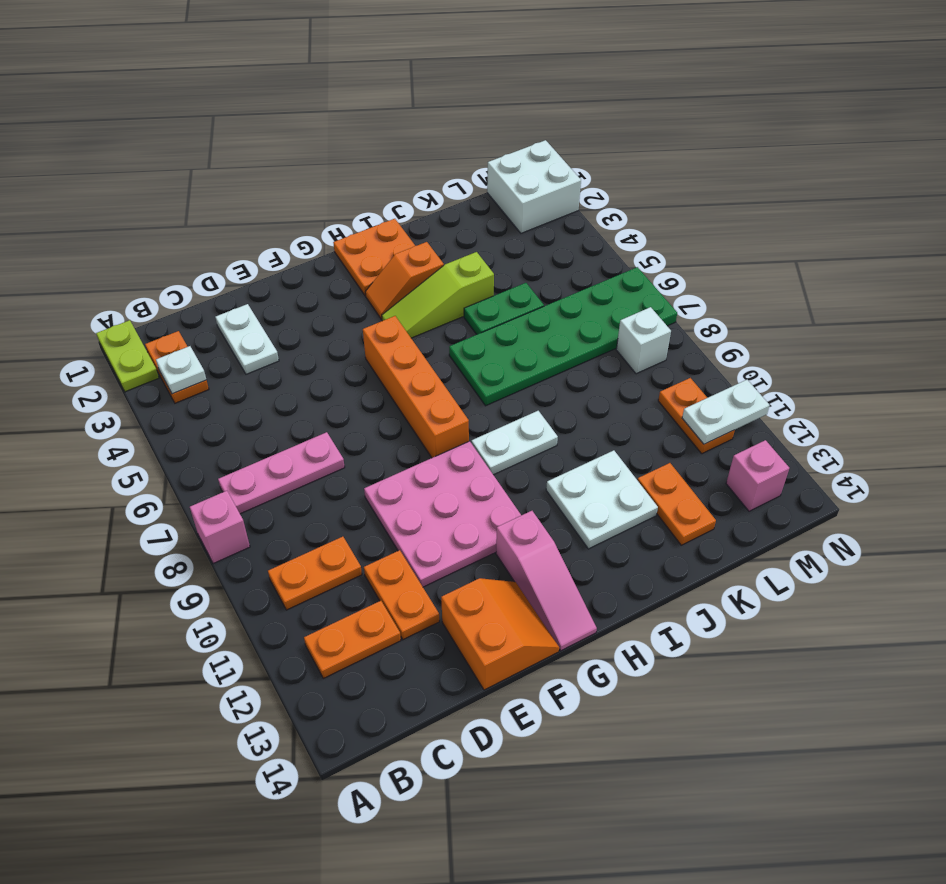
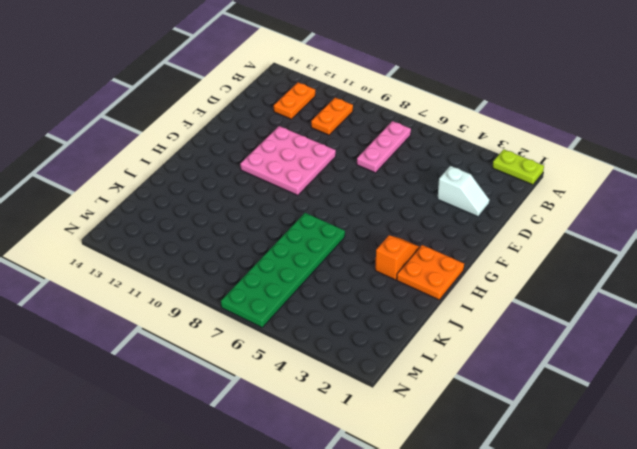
white 1x2 slope [438,166,490,217] -> white 1x2 plate [215,304,279,374]
none -> pink 1x1 brick [190,491,250,564]
none -> orange 1x2 plate [145,331,209,403]
none -> orange 1x2 plate [364,550,439,640]

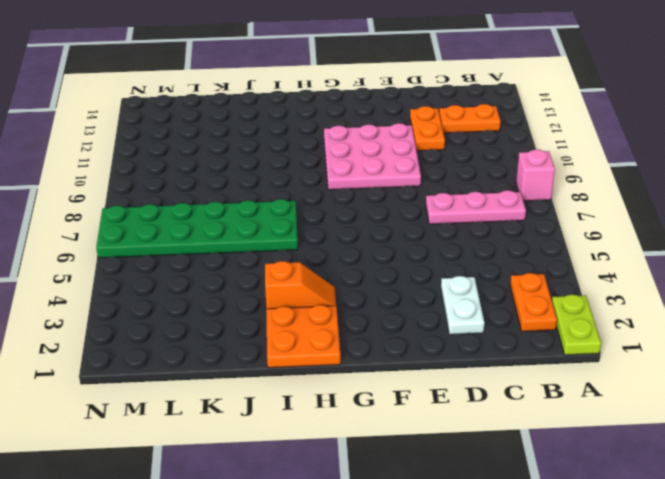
none -> orange 1x2 plate [268,537,362,610]
none -> orange 2x2 slope [441,578,559,690]
none -> orange 1x4 brick [363,316,469,458]

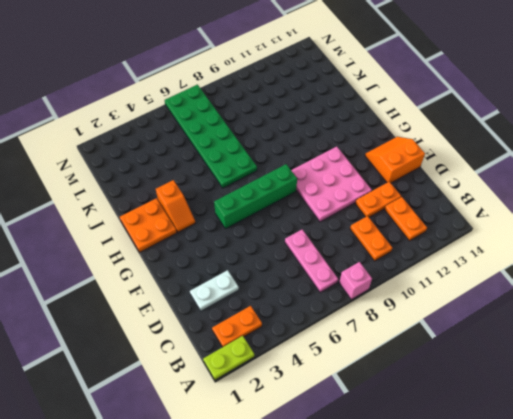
green 1x4 brick [214,164,297,229] -> orange 1x4 brick [363,316,469,458]
none -> pink 1x3 slope [496,511,597,651]
none -> lime 1x3 slope [382,252,494,338]
none -> white 1x2 plate [471,411,558,475]

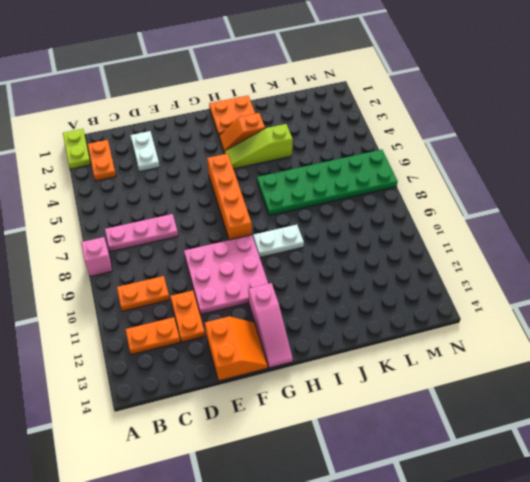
none -> white 2x2 plate [546,450,658,549]
none -> green 1x2 plate [464,283,544,334]
none -> orange 1x2 plate [638,463,716,545]

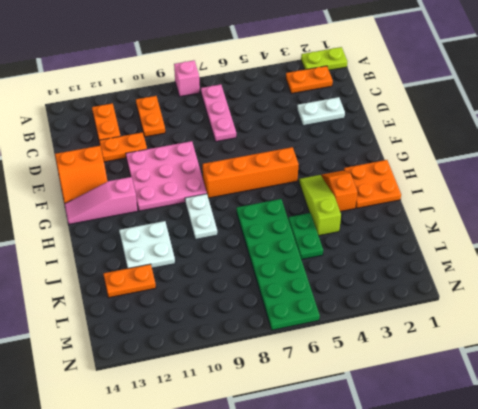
none -> white 2x2 brick [487,140,581,233]
none -> white 1x1 brick [616,307,671,374]
none -> orange 1x2 plate [658,378,735,454]

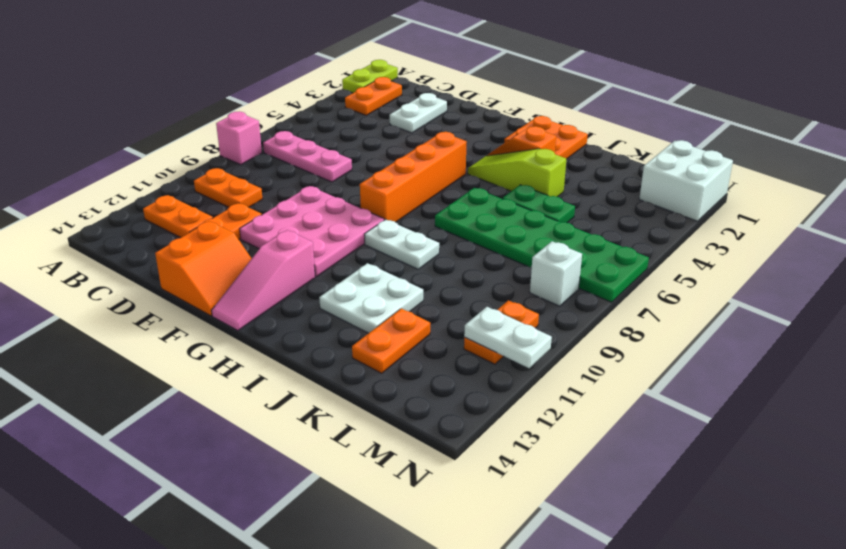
none -> pink 1x1 brick [726,440,789,511]
none -> white 1x1 plate [156,346,206,394]

